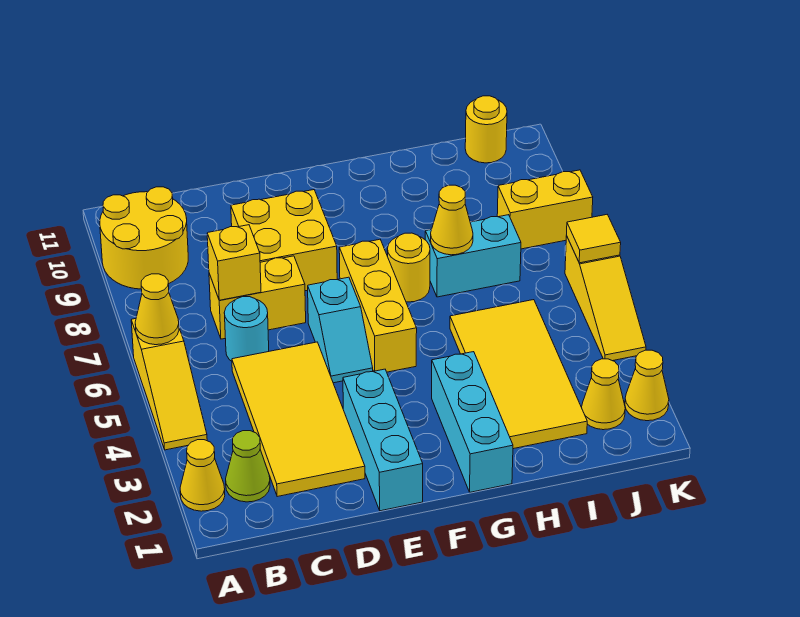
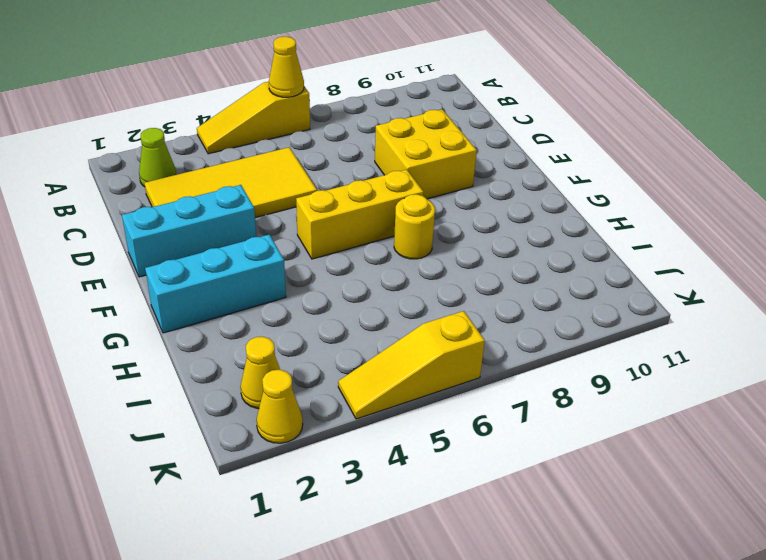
none -> yellow 1x1 cone [180,440,225,511]
none -> yellow 2x2 round brick [100,187,188,289]
none -> cyan 1x1 round brick [224,297,269,361]

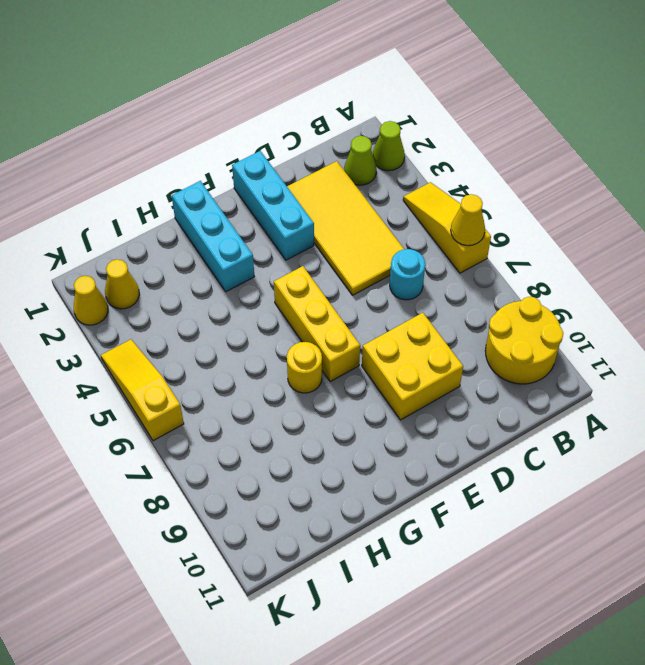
lime 1x1 cone [373,121,405,171] -> yellow 1x1 cone [180,440,225,511]
none -> yellow 1x2 brick [209,256,306,339]
none -> cyan 1x2 slope [308,277,373,383]
none -> yellow 2x4 tile [450,300,587,449]

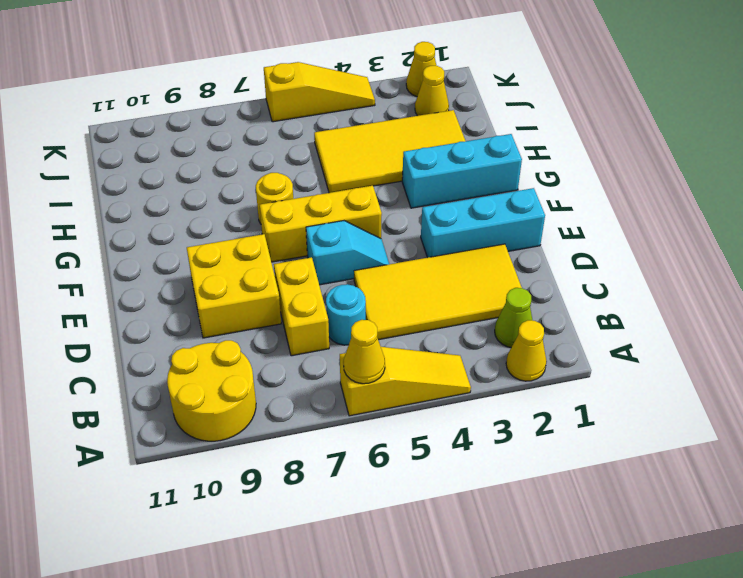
none -> cyan 1x2 brick [425,215,521,297]
none -> yellow 1x2 brick [497,170,593,249]
none -> yellow 1x1 round brick [465,96,507,163]

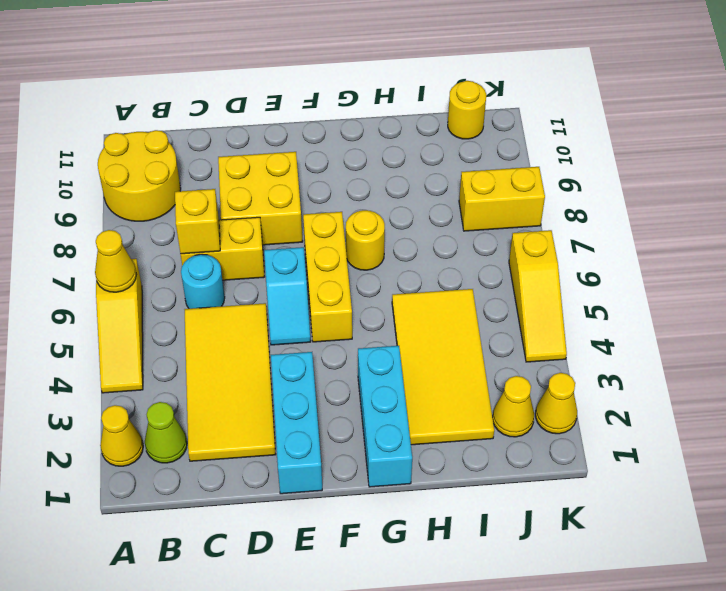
none -> cyan 1x2 brick [425,215,521,297]
none -> yellow 1x1 cone [431,185,473,255]
none -> yellow 1x1 tile [567,215,621,263]

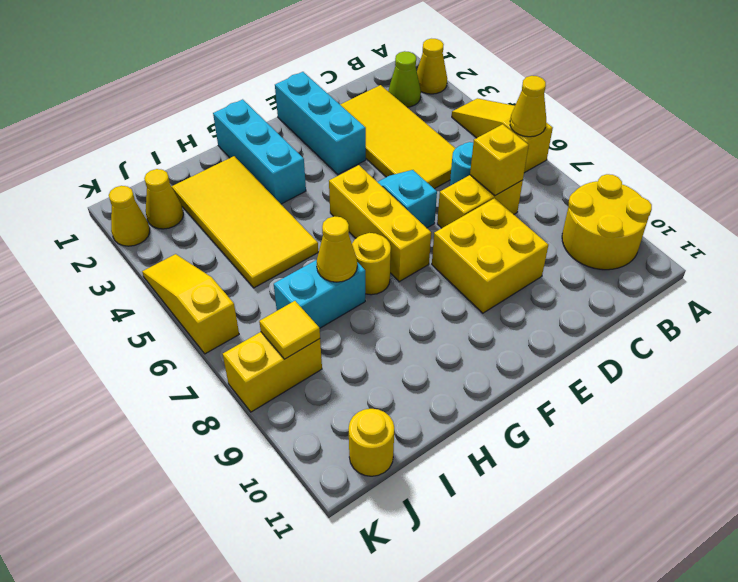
yellow 1x1 tile [259,301,320,359] -> yellow 1x1 tile moved to [567,215,621,263]

